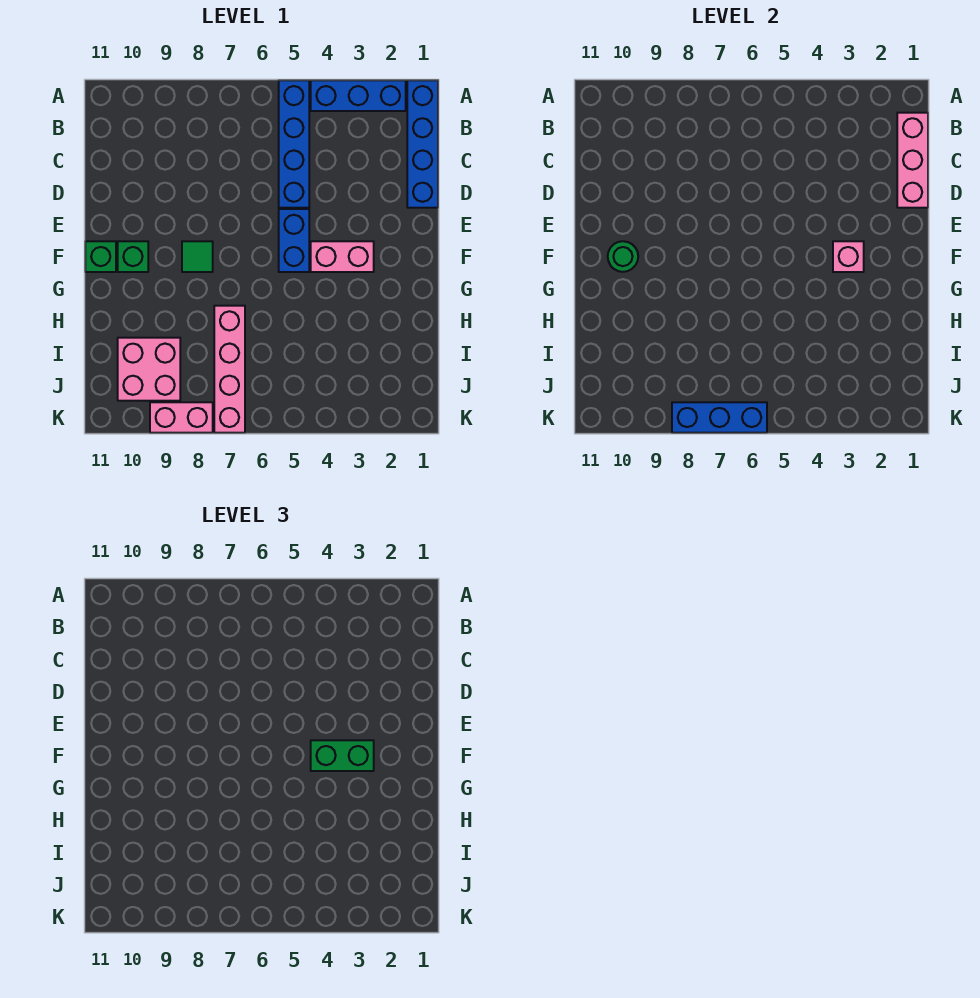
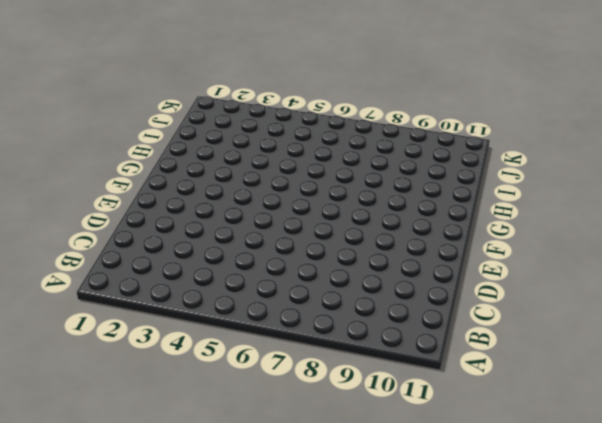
none -> blue 1x4 brick [407,80,438,208]
none -> blue 1x3 brick [311,80,406,111]
none -> blue 1x4 brick [279,80,309,208]

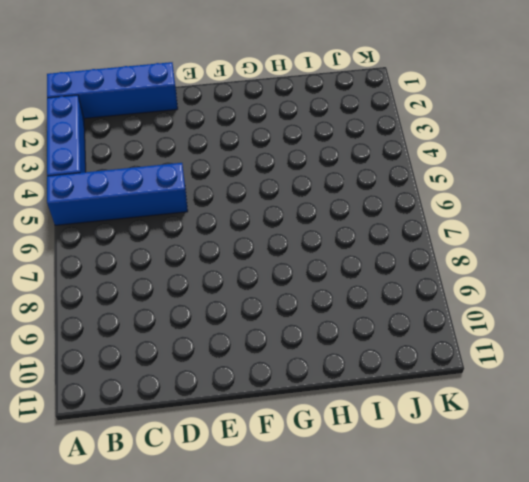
none -> blue 1x2 brick [279,209,309,272]
none -> pink 1x2 brick [311,241,374,272]
none -> green 1x1 tile [182,241,213,272]

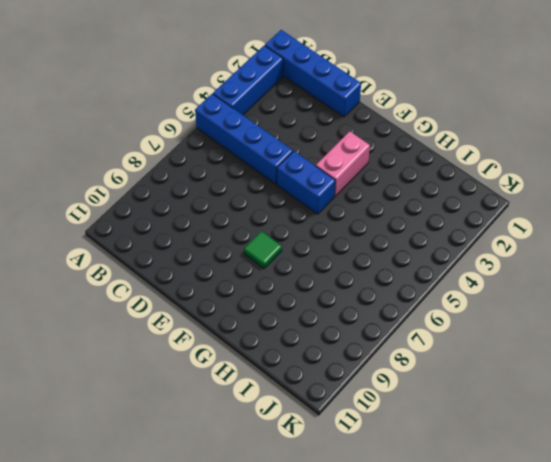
none -> green 1x1 brick [118,241,148,272]
none -> green 1x1 brick [85,241,116,272]
none -> pink 1x4 brick [214,306,245,433]

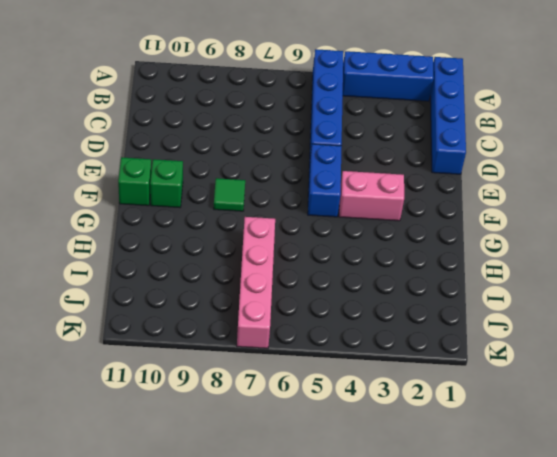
none -> pink 2x2 brick [118,338,180,401]
none -> pink 1x2 brick [150,402,213,433]
none -> pink 1x3 brick [897,113,928,208]

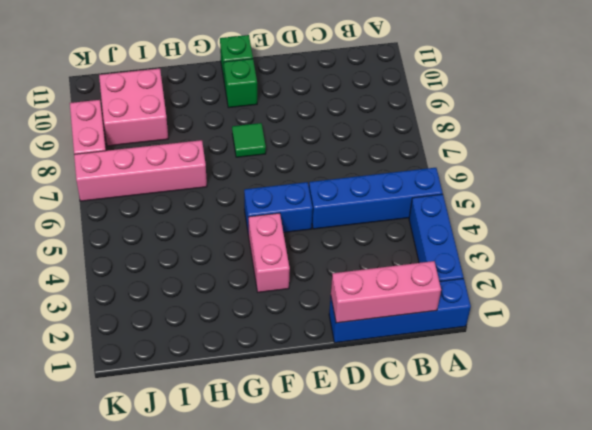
none -> pink 1x1 brick [833,241,864,272]
none -> green 1x1 round brick [608,241,638,272]
none -> blue 1x3 brick [672,402,767,433]

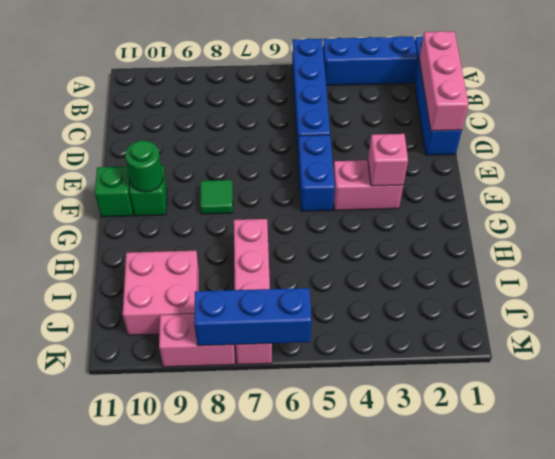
none -> green 1x2 brick [311,740,374,771]

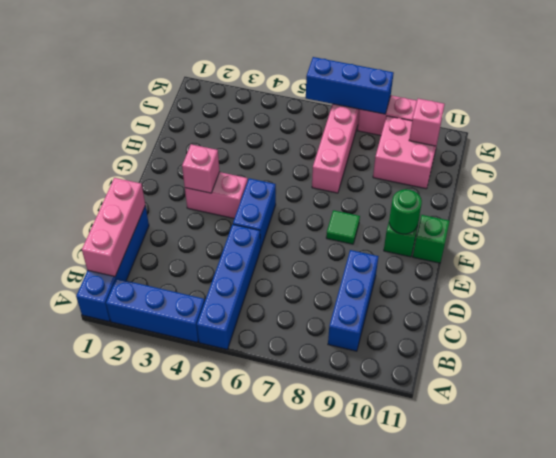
blue 1x3 brick [328,250,379,351] -> none
pink 1x1 brick [409,99,445,146] -> none
none -> green 1x2 brick [311,740,374,771]

